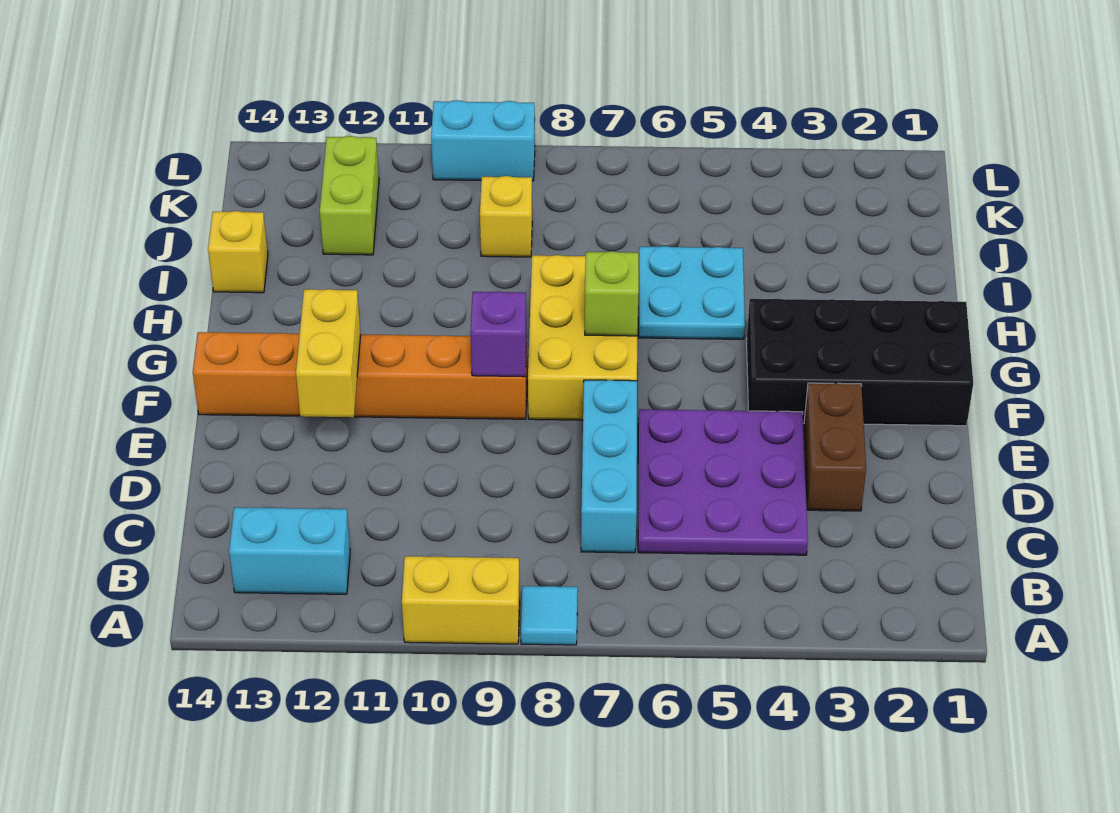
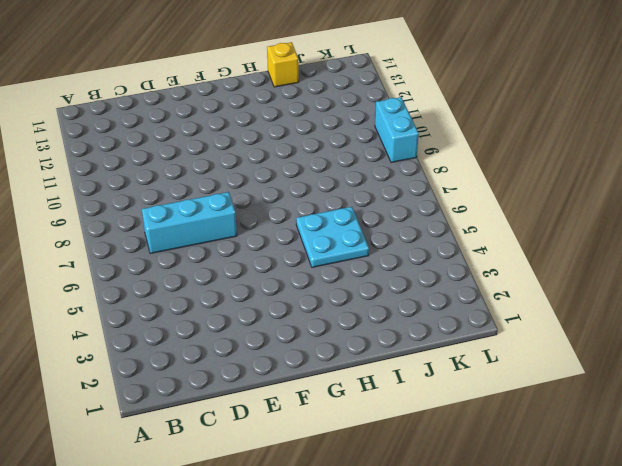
none -> cyan 1x1 tile [521,586,578,645]
none -> yellow 1x2 brick [402,556,520,644]
none -> cyan 1x2 brick [229,507,350,594]

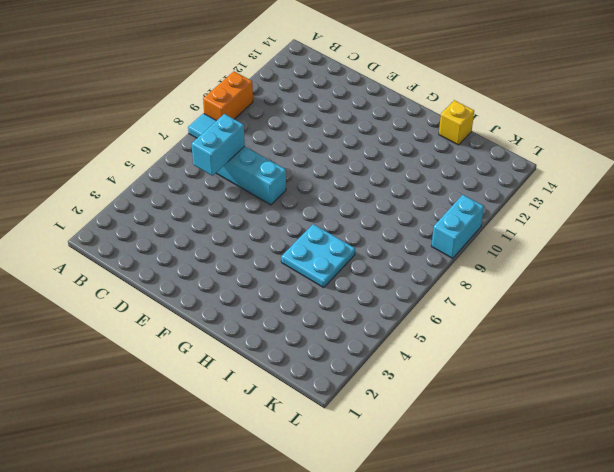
orange 1x2 brick [203,71,253,121] -> yellow 1x2 brick [402,556,520,644]
cyan 1x2 brick [192,114,245,176] -> cyan 1x2 brick moved to [229,507,350,594]
none -> purple 3x3 plate [638,409,808,555]
none -> brown 1x2 brick [804,383,866,511]
none -> black 2x4 brick [747,299,973,426]

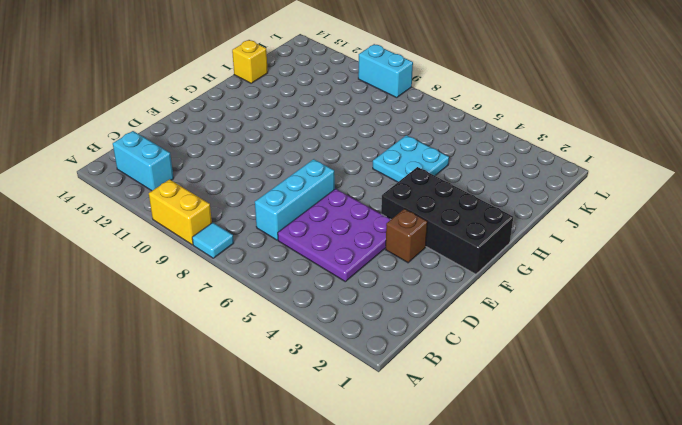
brown 1x1 brick [386,209,428,263] -> brown 1x2 brick [804,383,866,511]
none -> yellow 2x3 brick [528,255,637,420]
none -> orange 1x6 brick [193,332,527,419]
none -> yellow 1x1 brick [480,176,532,257]

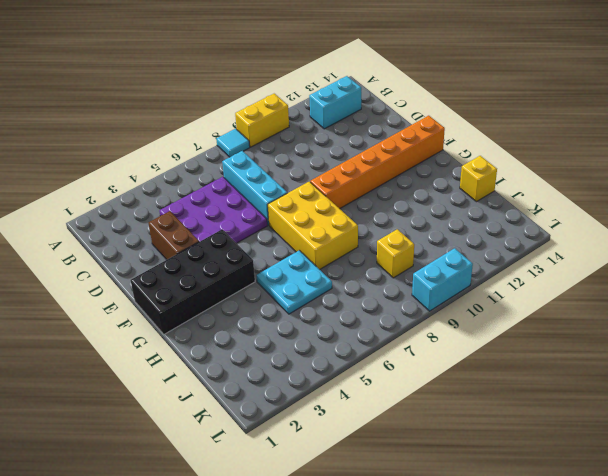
none -> lime 1x2 brick [320,136,379,255]
none -> yellow 1x2 brick [296,289,361,417]
none -> purple 1x1 brick [470,291,527,377]

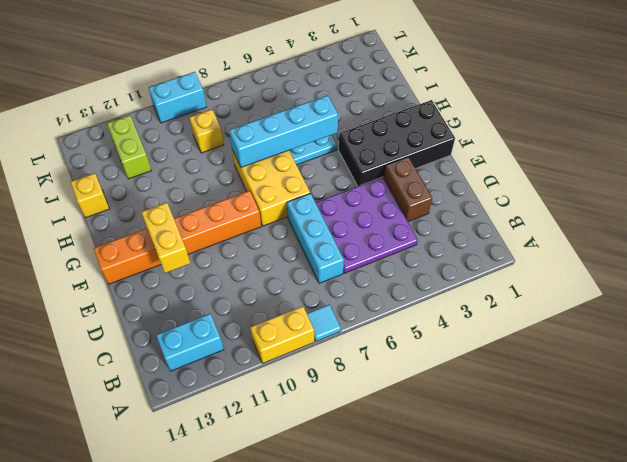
cyan 1x4 brick [229,95,338,167] -> none
none -> purple 1x1 brick [470,291,527,377]
none -> lime 1x1 brick [585,251,639,336]

